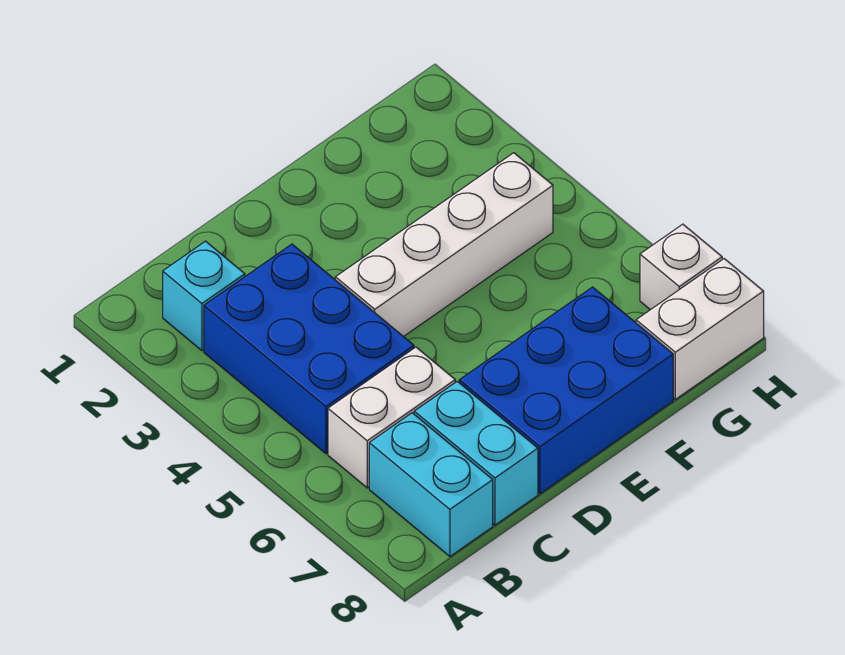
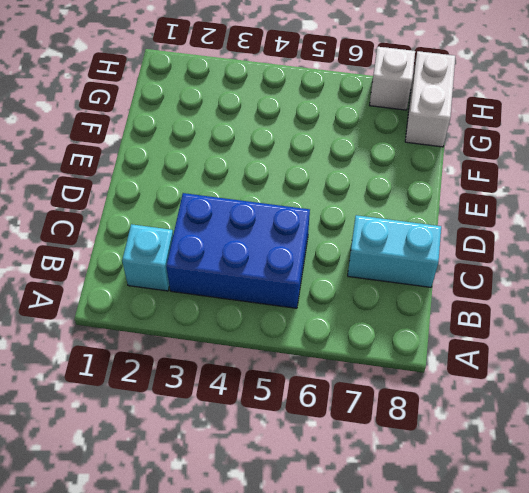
none -> white 1x2 brick [328,347,455,488]
none -> cyan 1x2 brick [369,413,493,556]

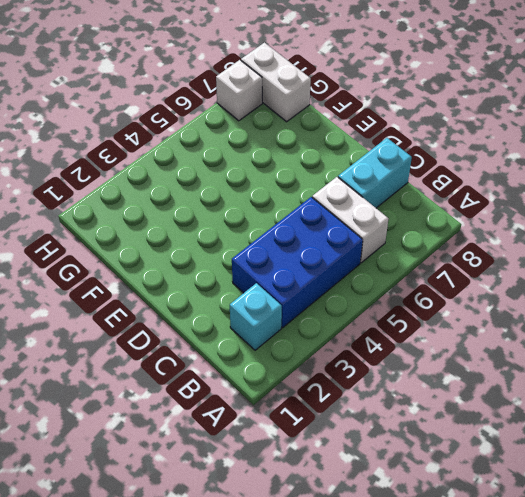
none -> cyan 1x2 brick [369,413,493,556]
none -> white 1x4 brick [335,153,553,337]

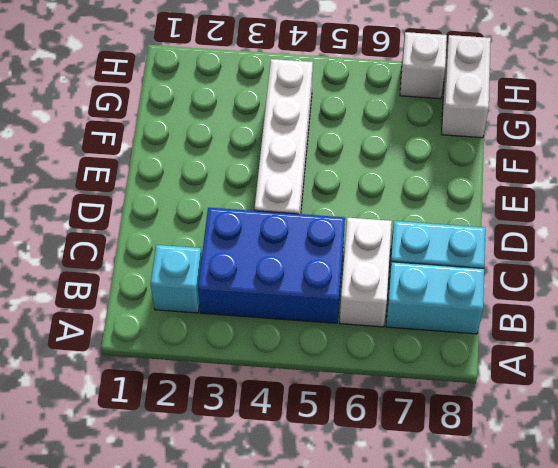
none -> blue 2x3 brick [459,287,673,494]

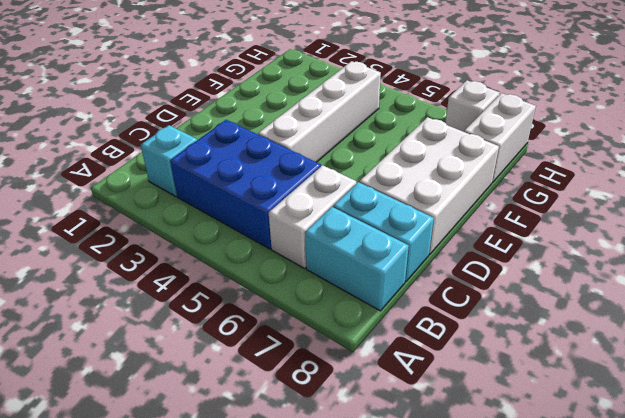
white 2x3 brick [359,117,499,254] -> blue 2x3 brick [459,287,673,494]

